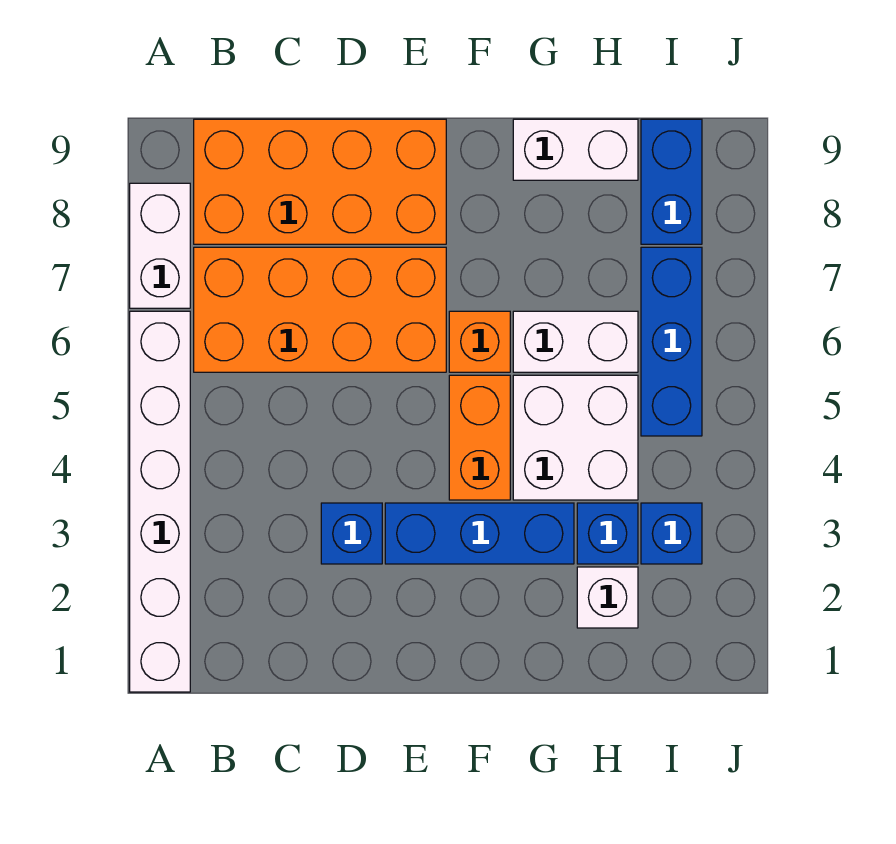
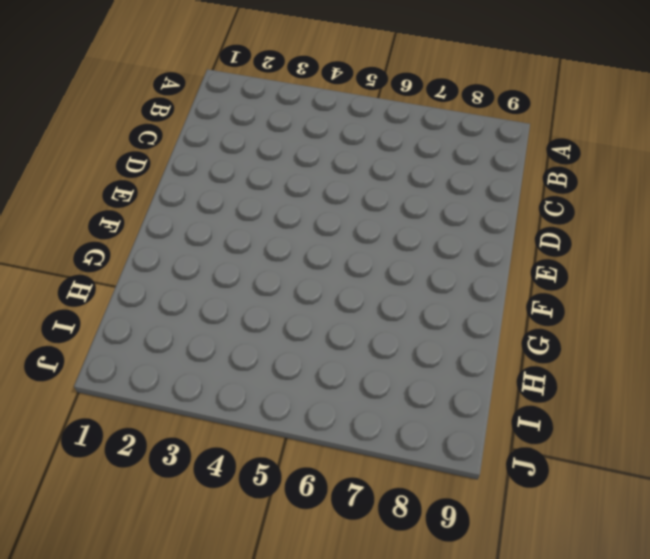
none -> white 1x6 brick [130,311,190,692]
none -> white 1x2 brick [130,183,190,308]
none -> orange 2x4 brick [194,247,446,372]

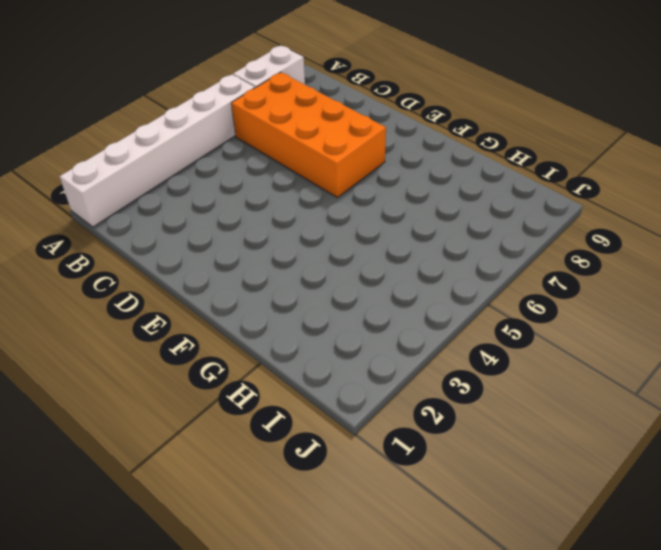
none -> orange 2x4 brick [194,119,446,244]
none -> blue 1x1 brick [321,503,382,564]
none -> blue 1x3 brick [385,503,574,564]

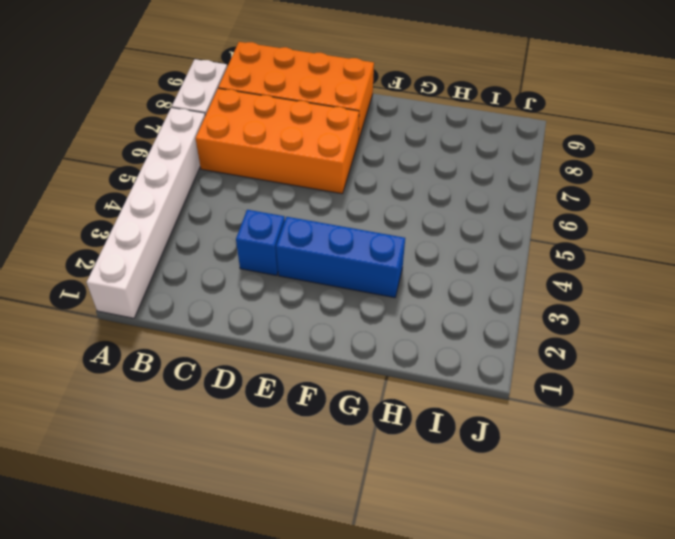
none -> orange 1x2 brick [449,375,510,500]
none -> orange 1x1 brick [449,311,510,372]
none -> white 2x2 brick [513,375,638,500]

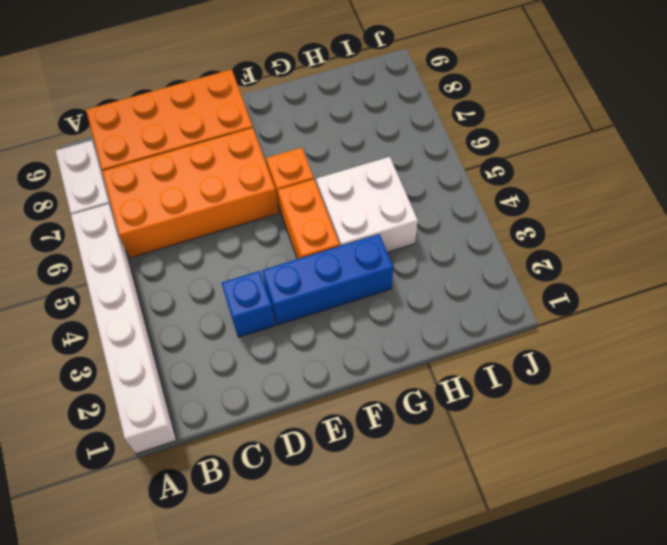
none -> white 1x2 brick [513,311,638,372]
none -> white 1x2 brick [513,119,638,180]
none -> white 1x1 brick [577,567,638,628]

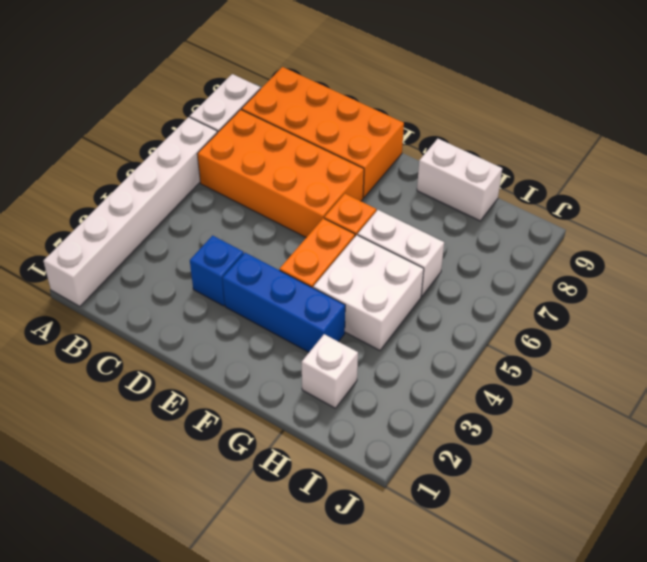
none -> blue 1x1 brick [577,503,638,564]
none -> blue 1x1 brick [641,503,702,564]
none -> blue 1x3 brick [641,247,702,436]

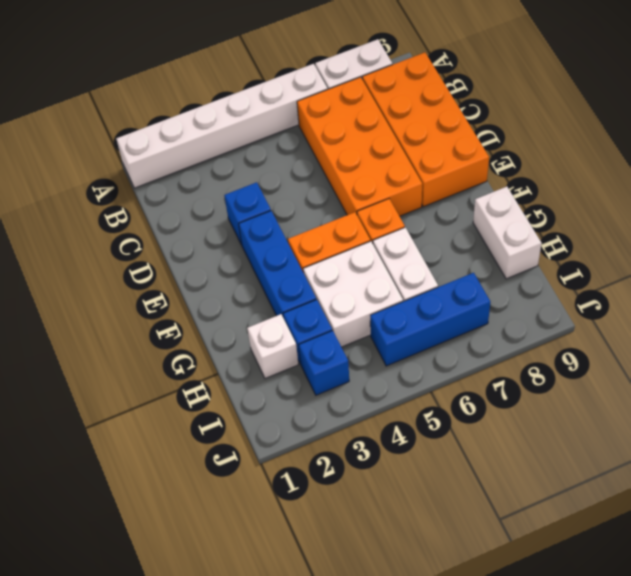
none -> blue 1x2 brick [641,119,702,244]

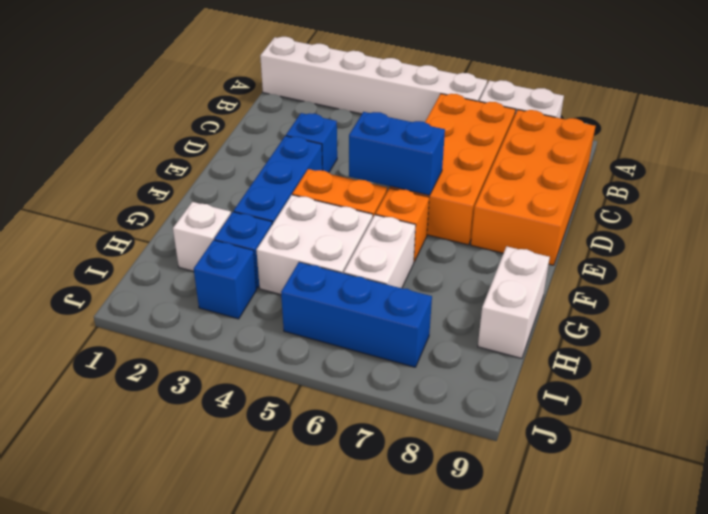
blue 1x2 brick [349,112,445,195] -> blue 1x2 brick moved to [641,119,702,244]

